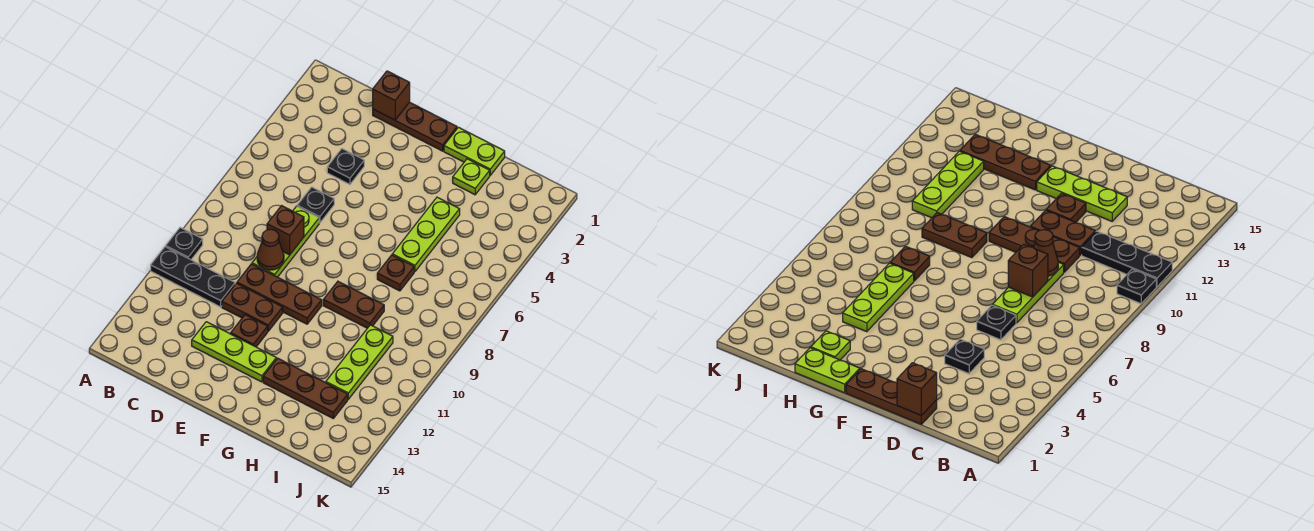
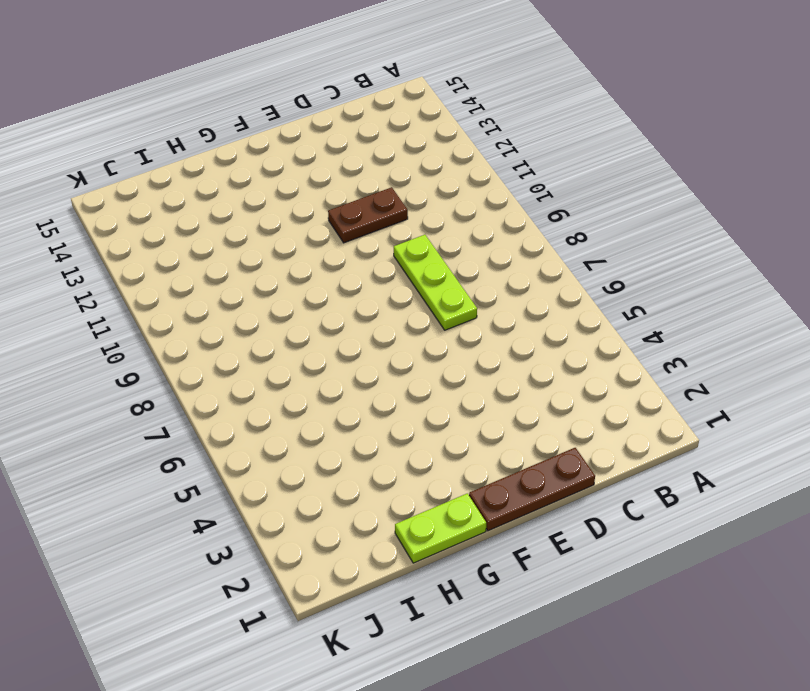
none -> black 1x1 plate [166,228,203,260]
none -> black 1x3 plate [151,247,235,307]
none -> black 1x1 plate [327,149,364,184]

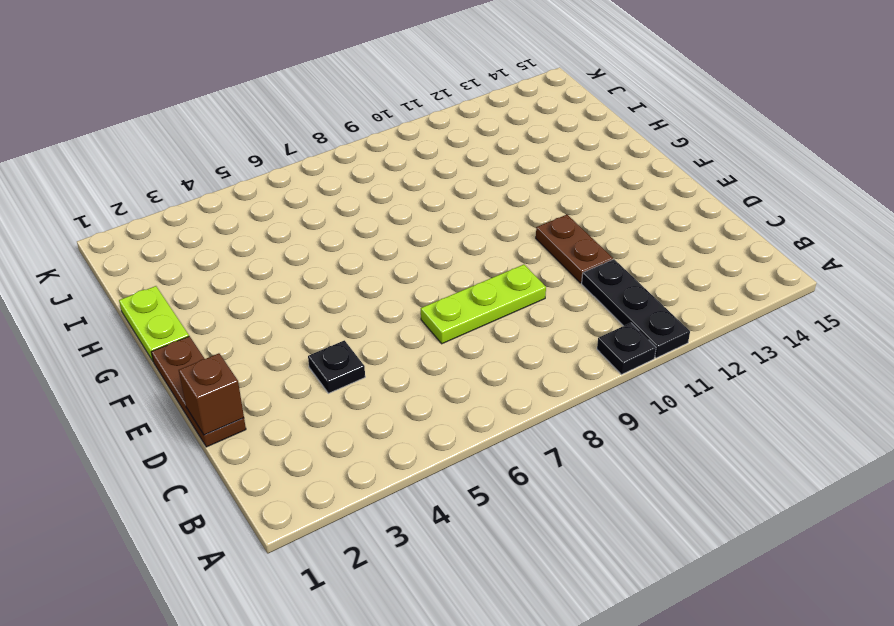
none -> black 1x1 plate [297,187,334,223]
none -> brown 1x3 plate [237,264,322,324]
none -> lime 1x3 plate [192,322,276,382]

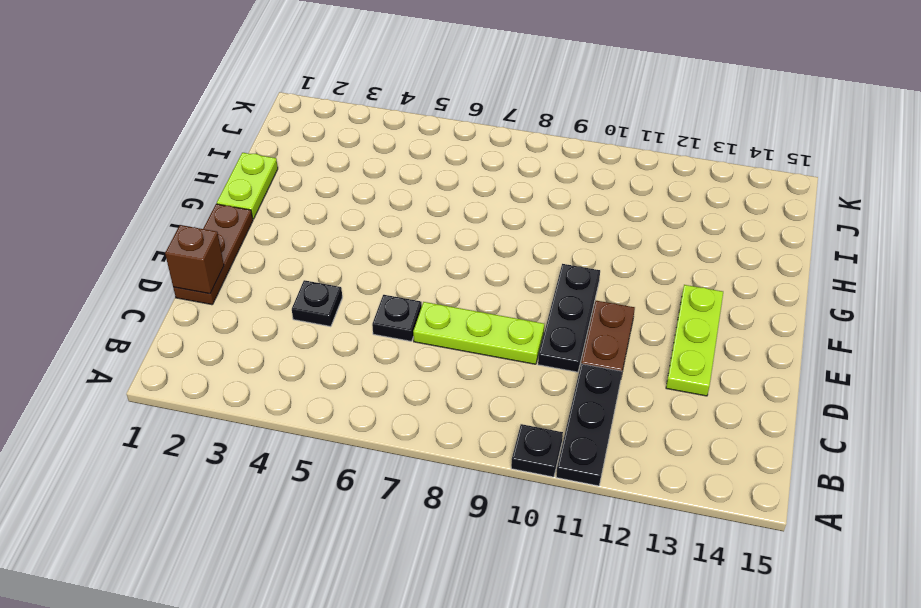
black 1x3 plate [538,264,600,372] -> brown 1x3 plate [237,264,322,324]
none -> brown 1x1 plate [231,315,268,347]
none -> brown 1x2 plate [323,281,384,328]
none -> brown 1x3 plate [263,358,348,418]

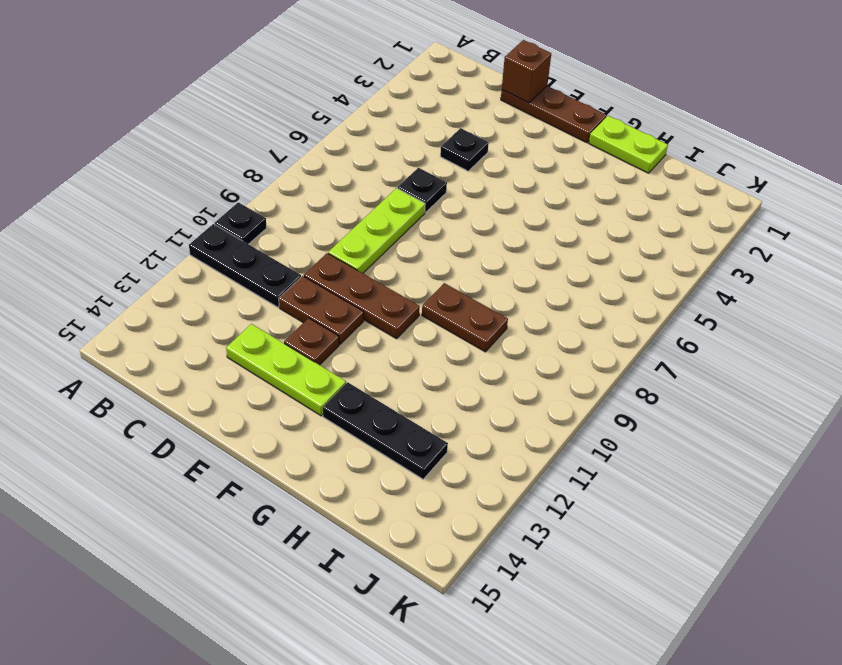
black 1x3 plate [323,382,448,479] -> brown 1x3 plate [263,358,348,418]
none -> lime 1x1 plate [453,159,490,195]
none -> lime 1x3 plate [392,197,460,272]
none -> brown 1x1 plate [377,255,414,291]

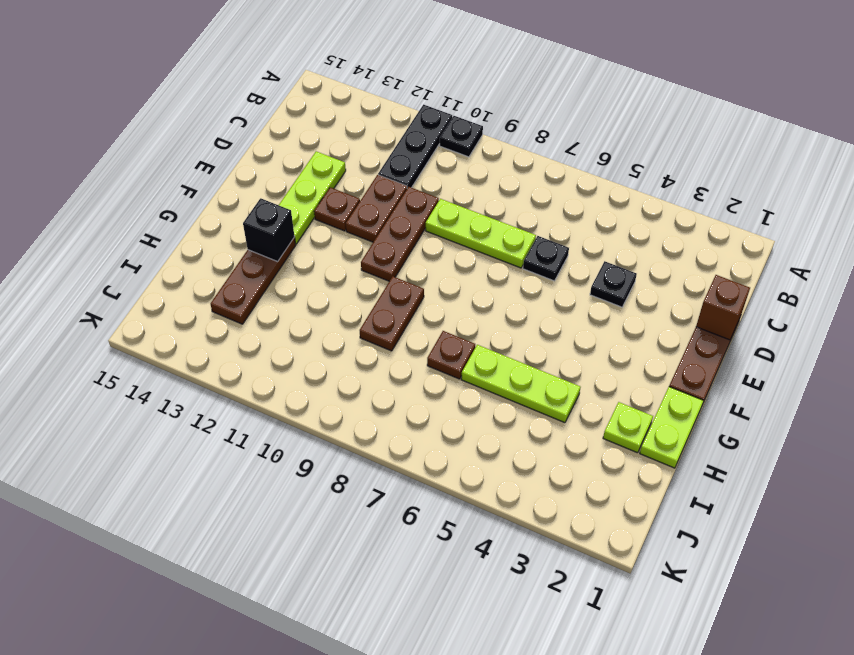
black 1x1 brick [243,198,294,262] -> none
none -> lime 1x3 plate [326,325,393,399]
none -> brown 1x1 brick [267,206,304,255]
none -> brown 1x1 cone [257,229,284,270]

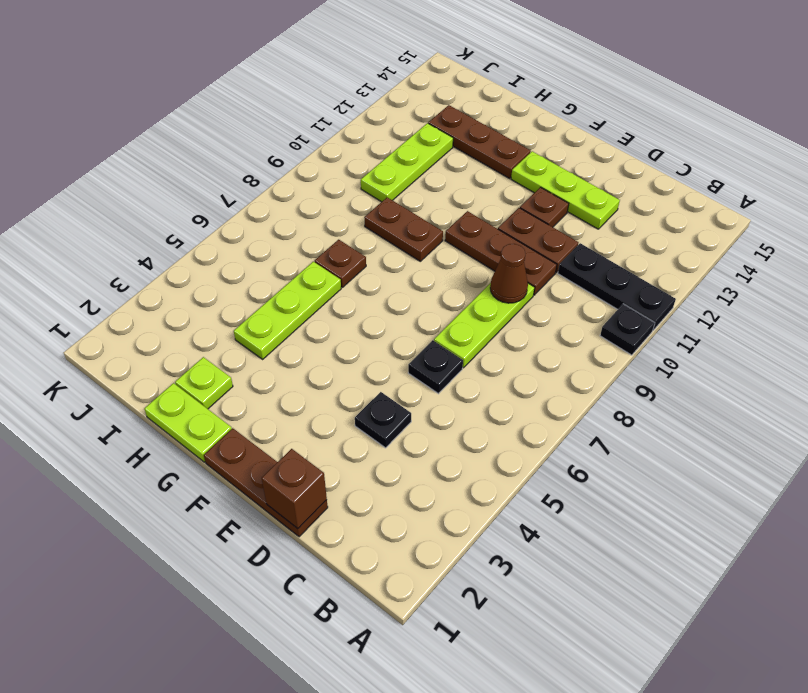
none -> brown 1x1 brick [267,206,304,255]

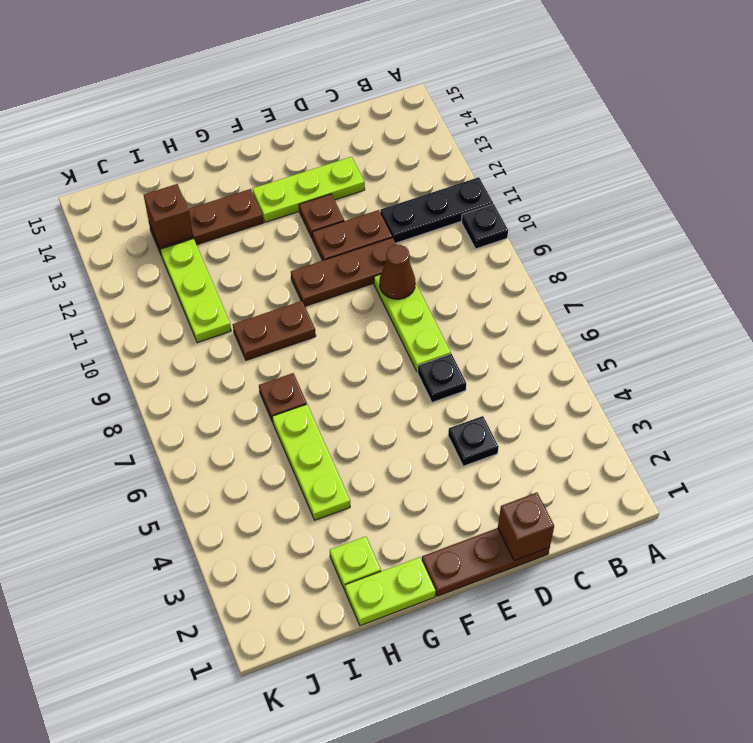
brown 1x1 brick [144,184,193,247] -> brown 1x1 brick moved to [267,206,304,255]

